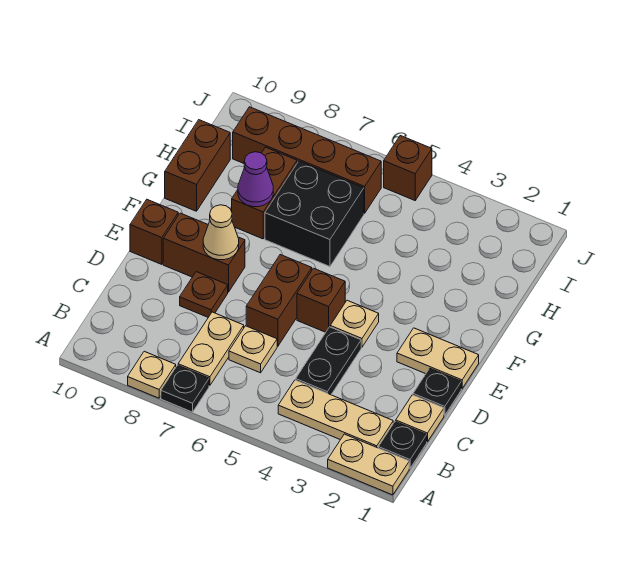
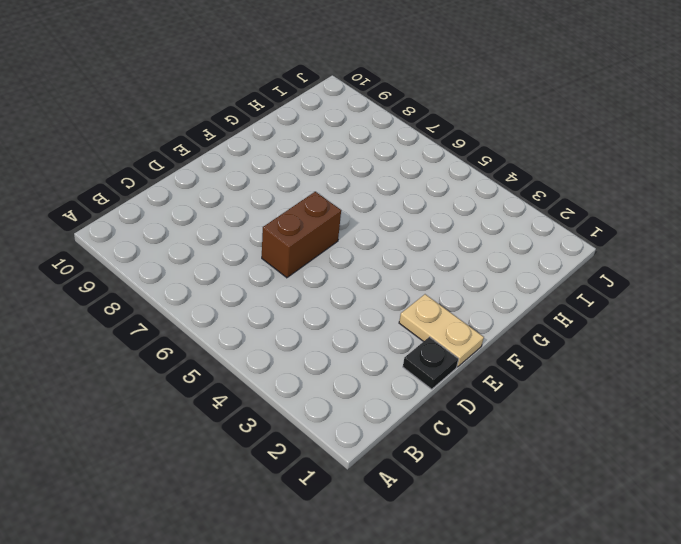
none -> tan 1x2 plate [328,434,409,495]
none -> black 1x1 plate [161,365,209,412]
none -> tan 1x1 plate [128,351,176,398]

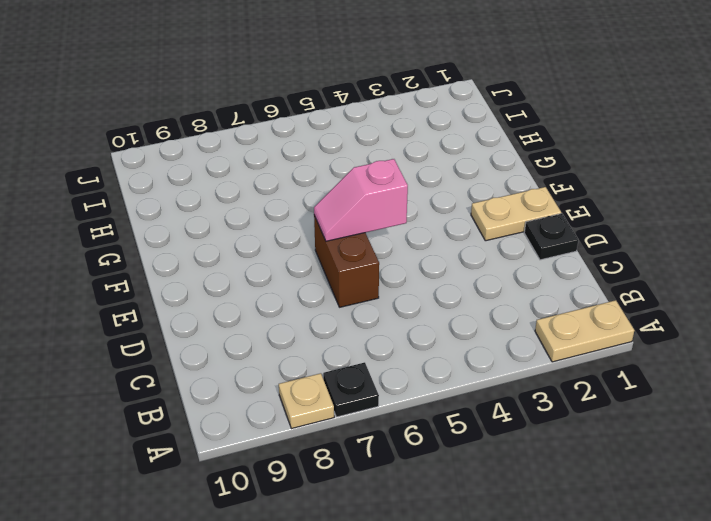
pink 1x2 slope [314,159,408,241] -> none
none -> black 1x1 plate [378,421,427,468]
none -> tan 1x3 plate [278,380,393,448]
none -> tan 1x2 plate [178,312,244,386]

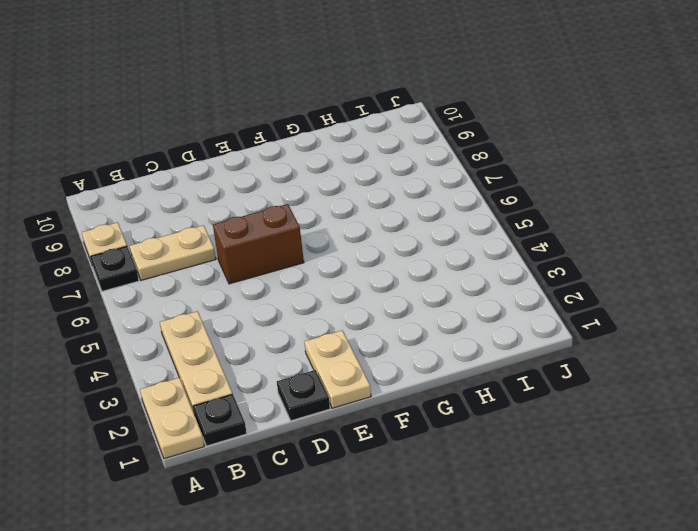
none -> tan 1x1 plate [396,395,444,442]
none -> black 1x2 plate [296,327,361,395]
none -> tan 1x1 plate [229,326,277,373]

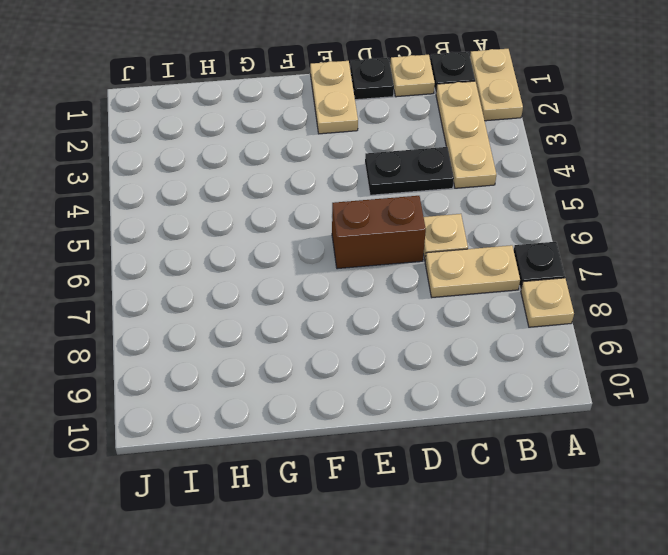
none -> brown 1x1 plate [180,272,228,317]
none -> tan 1x1 plate [330,300,379,347]
none -> brown 1x1 brick [297,268,345,332]

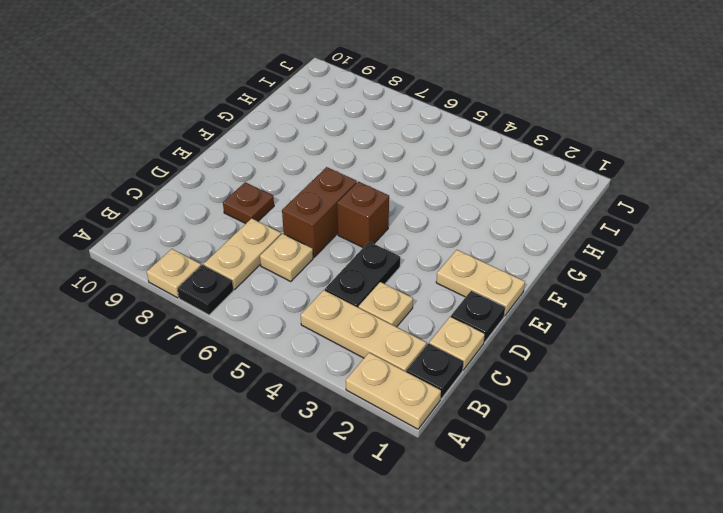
tan 1x1 plate [359,282,413,327] -> tan 1x1 plate moved to [330,300,379,347]
none -> brown 1x2 brick [163,213,245,292]
none -> brown 1x1 brick [130,200,178,264]
none -> black 2x2 brick [265,161,364,266]

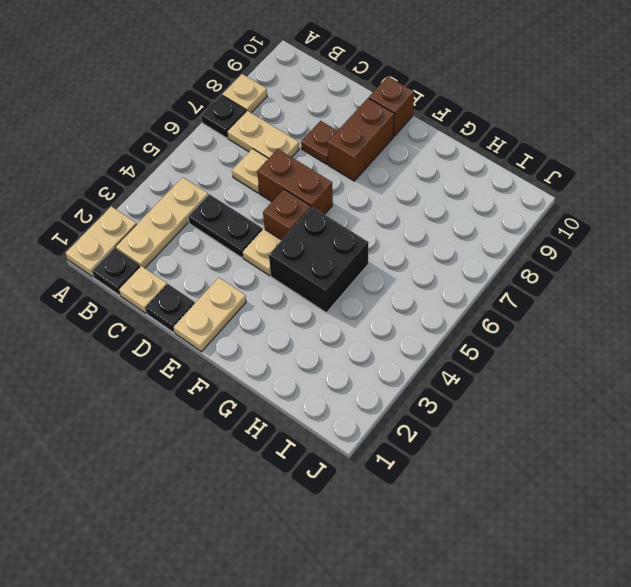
black 2x2 brick [269,207,369,313] -> black 2x2 brick moved to [265,161,364,266]
none -> brown 1x2 brick [232,147,297,239]
none -> brown 1x2 brick [165,120,230,211]
none -> brown 1x4 brick [233,107,381,213]

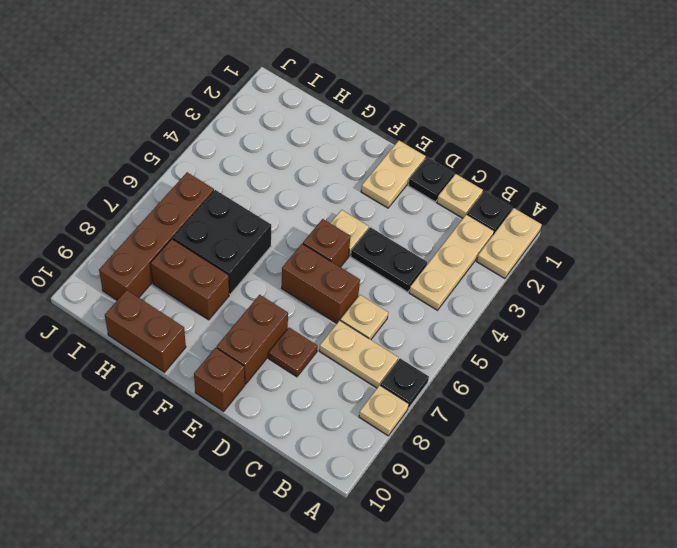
none -> brown 1x1 brick [384,136,432,200]
none -> tan 1x1 cone [203,205,239,260]
none -> purple 1x1 cone [238,152,273,207]

